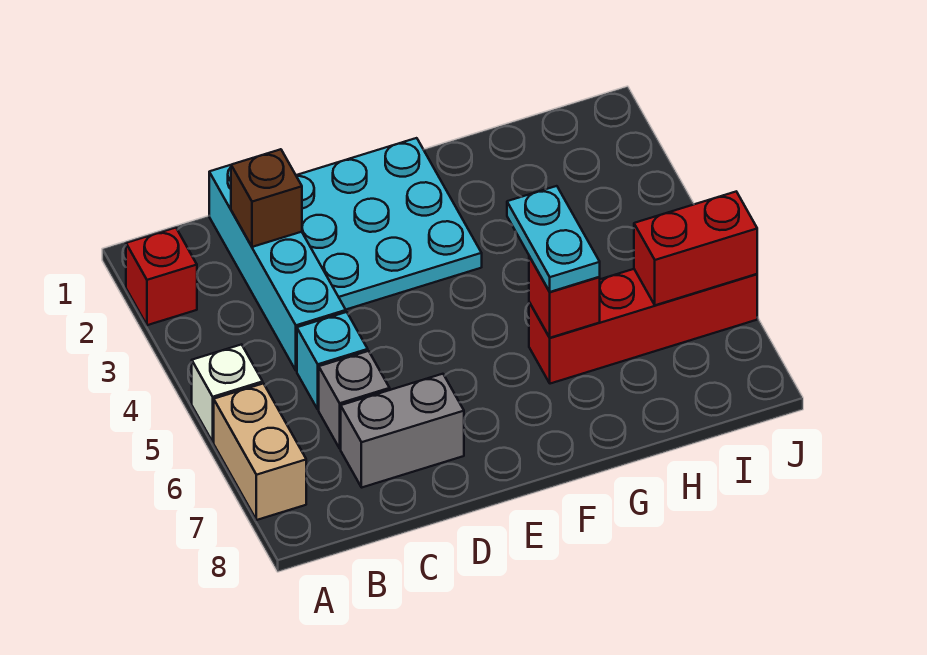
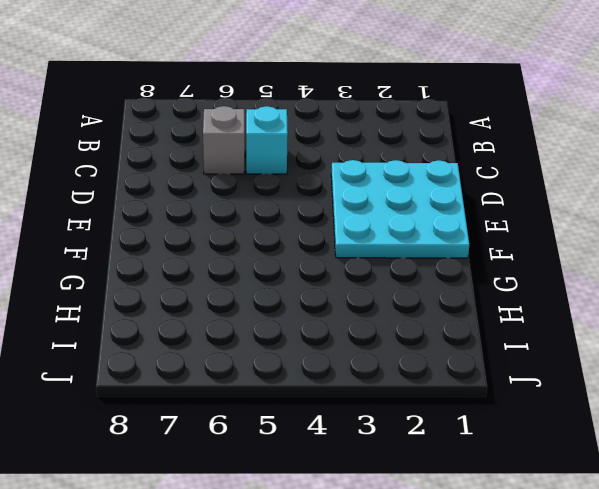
none -> red 1x1 brick [126,228,197,325]
none -> white 1x1 brick [192,344,263,442]
none -> tan 1x2 brick [214,383,306,520]

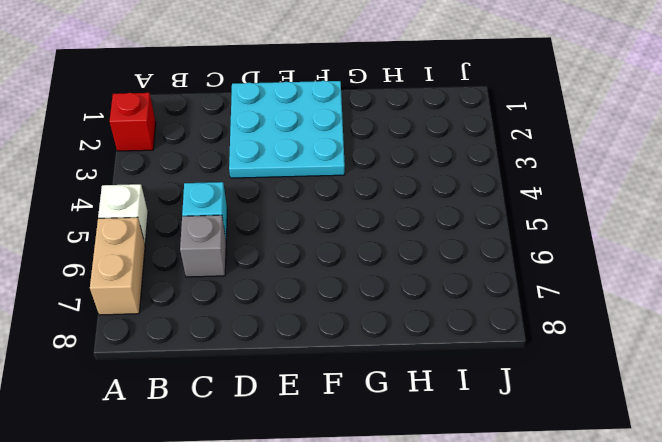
none -> cyan 1x4 brick [209,165,346,371]
none -> grey 1x2 brick [341,374,464,487]
none -> red 1x4 brick [529,269,757,384]

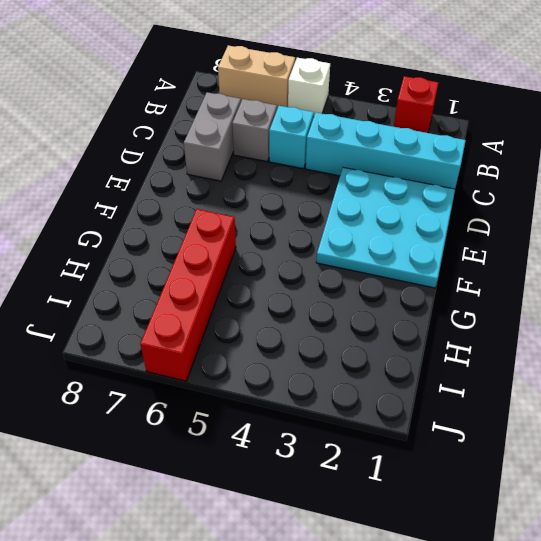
none -> brown 1x1 brick [231,149,302,247]
none -> red 1x1 brick [529,256,600,338]
none -> red 1x2 brick [634,192,757,305]

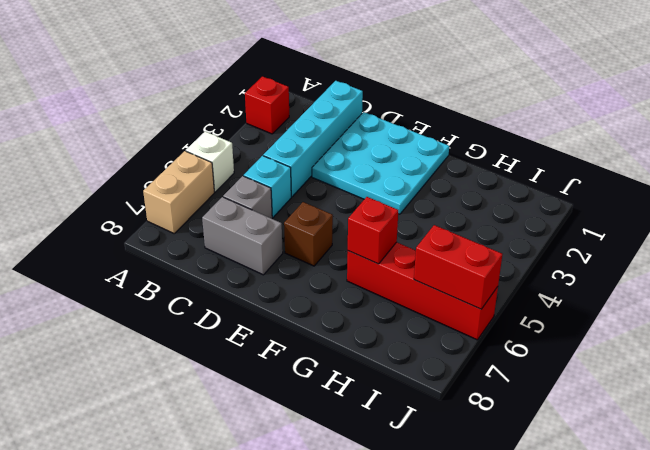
brown 1x1 brick [284,202,333,266] -> brown 1x1 brick moved to [231,149,302,247]
none -> cyan 1x2 plate [507,186,600,292]

